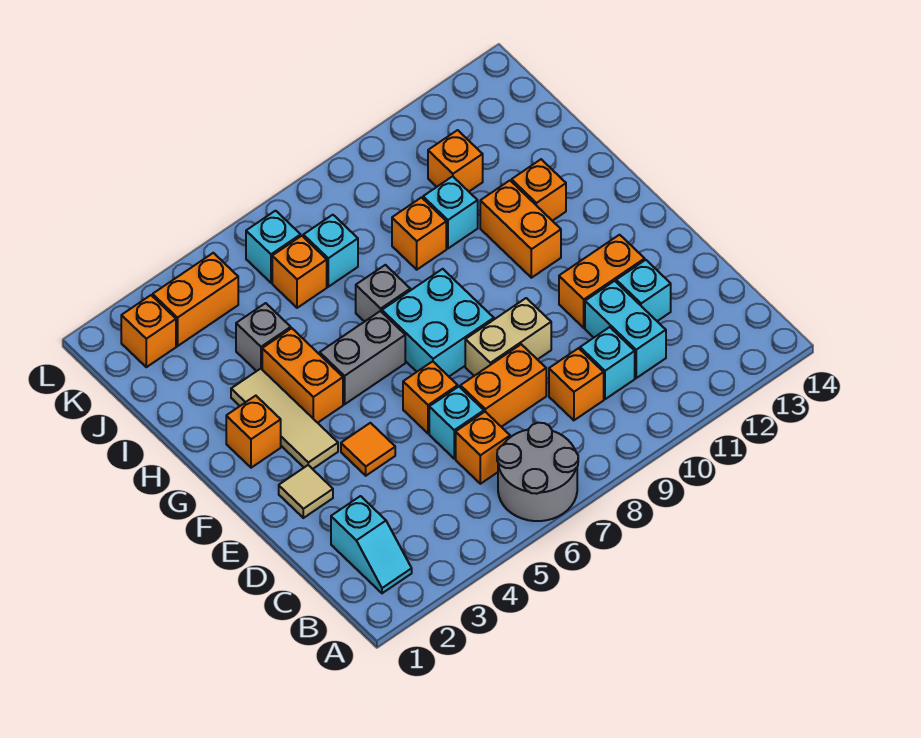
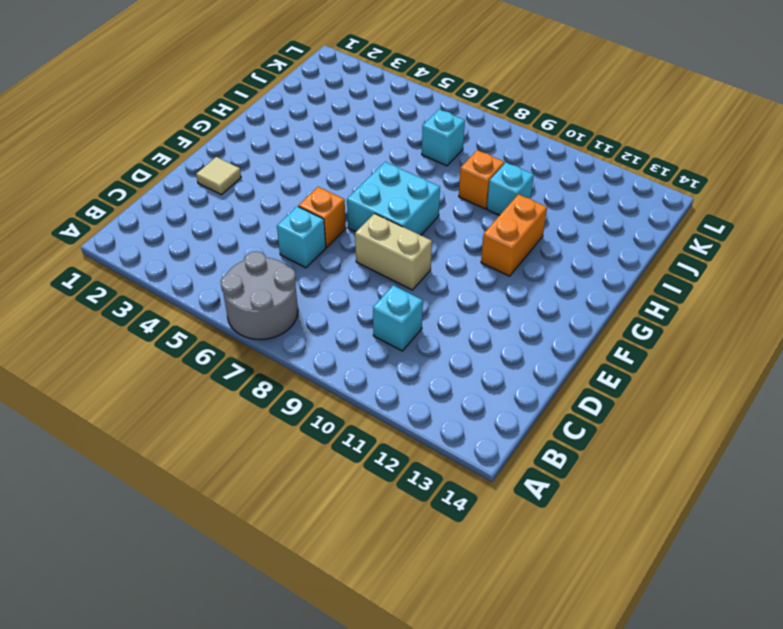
none -> cyan 1x2 slope [331,496,412,593]
none -> orange 1x1 brick [456,412,510,484]
none -> orange 1x1 brick [549,348,604,420]
none -> cyan 1x2 brick [585,281,666,378]

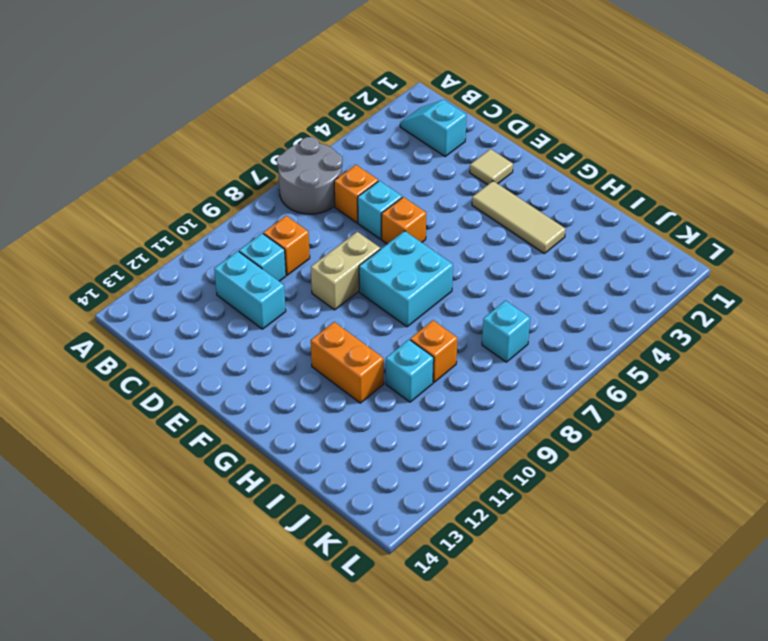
none -> orange 1x2 brick [460,344,546,427]
none -> cyan 1x1 brick [616,260,671,321]
none -> orange 1x1 tile [341,423,395,476]
none -> orange 1x2 brick [559,235,645,328]

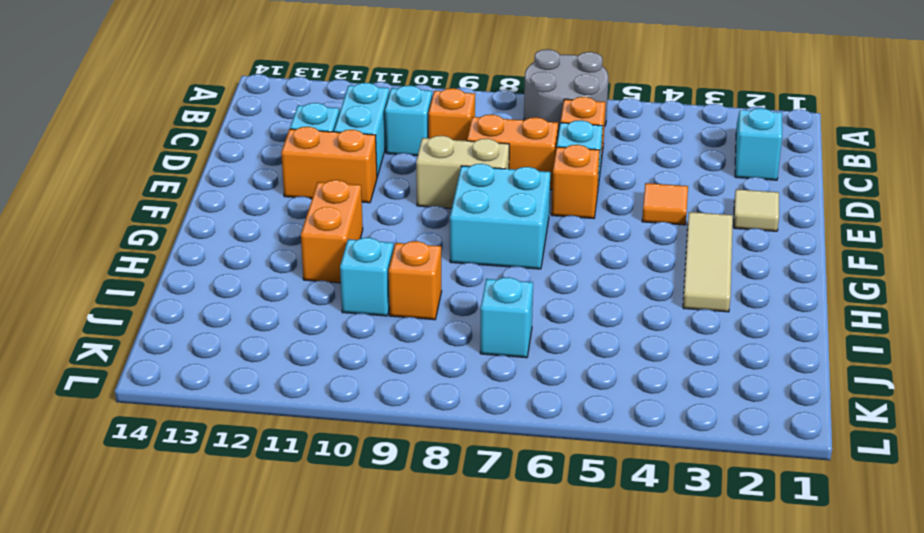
none -> orange 1x1 brick [226,396,281,468]
none -> orange 1x2 brick [262,328,343,423]
none -> grey 1x2 brick [320,311,405,404]
none -> grey 1x1 brick [356,265,410,322]

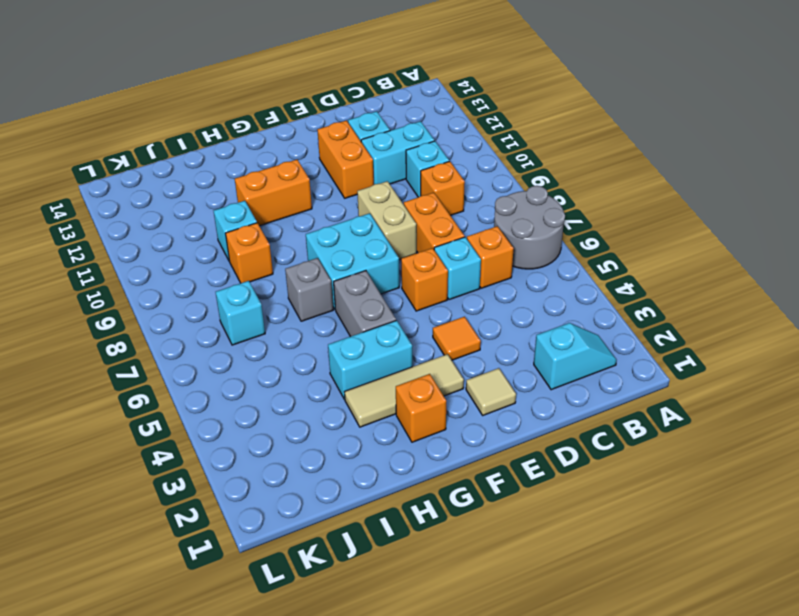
cyan 1x2 brick [328,320,412,399] -> orange 1x2 brick [262,328,343,423]
none -> orange 1x1 brick [512,159,566,221]
none -> grey 1x1 brick [236,303,291,371]
none -> orange 1x1 brick [272,236,327,308]
none -> orange 1x1 brick [428,130,483,191]

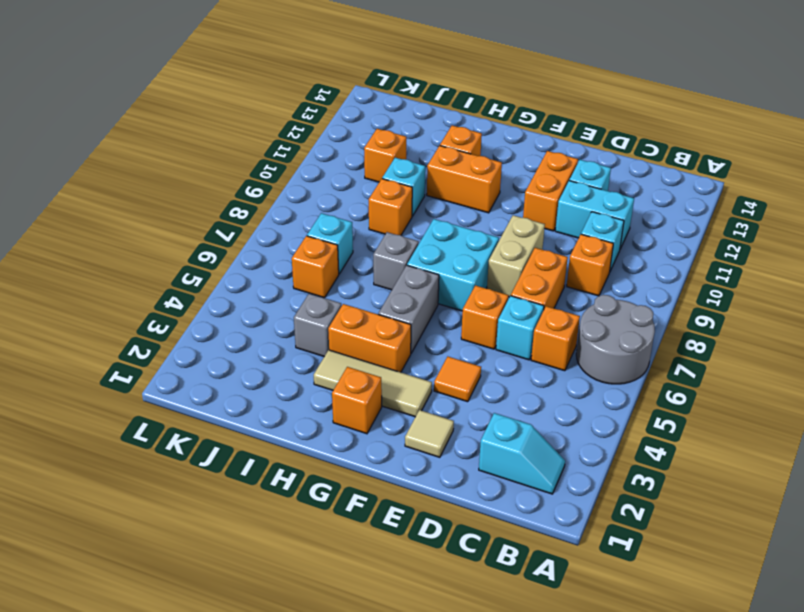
none -> orange 1x1 brick [121,295,176,367]
none -> orange 1x2 brick [153,253,238,346]
none -> cyan 1x1 brick [246,211,301,283]

